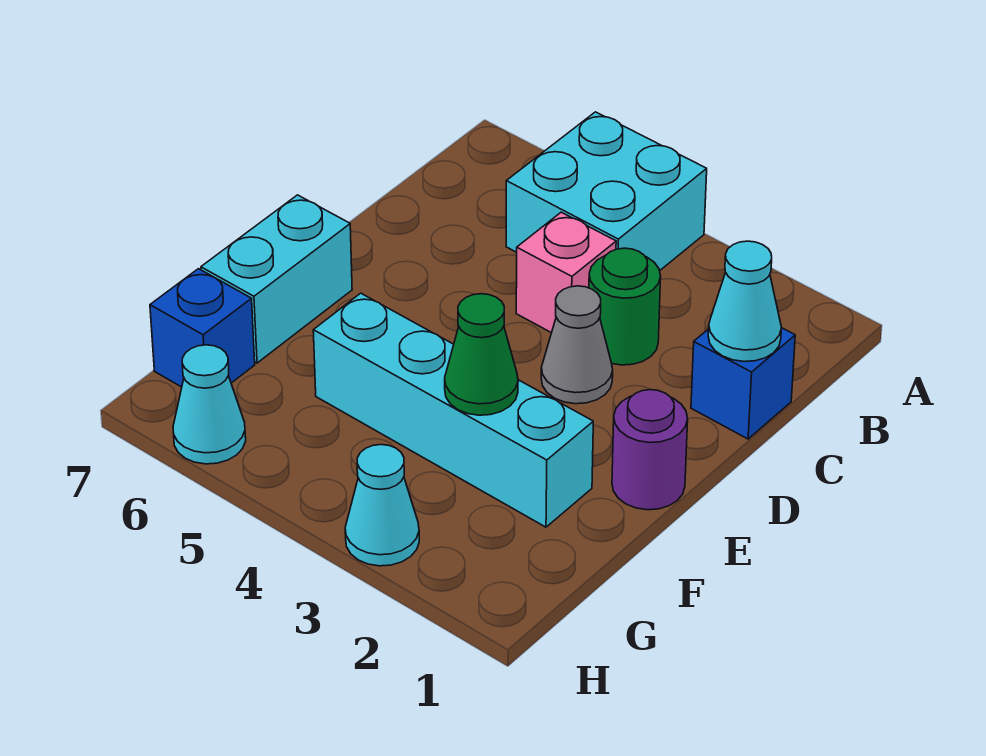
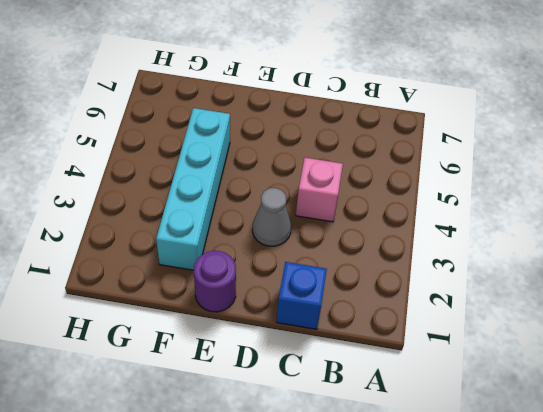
none -> cyan 2x2 brick [506,112,707,271]
none -> green 1x1 round brick [589,248,661,365]
none -> cyan 1x2 brick [201,195,352,363]

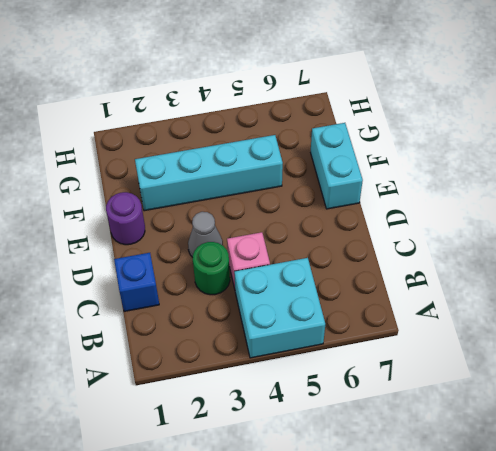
none -> blue 1x1 brick [150,269,255,387]
none -> cyan 1x1 cone [345,445,419,566]
none -> cyan 1x1 cone [173,345,246,464]

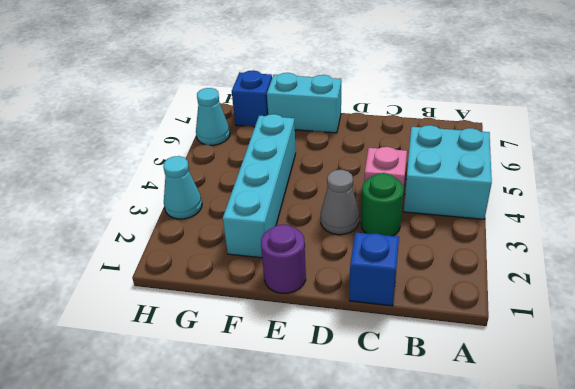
none -> cyan 1x1 cone [708,241,782,362]
none -> green 1x1 cone [445,294,518,415]

